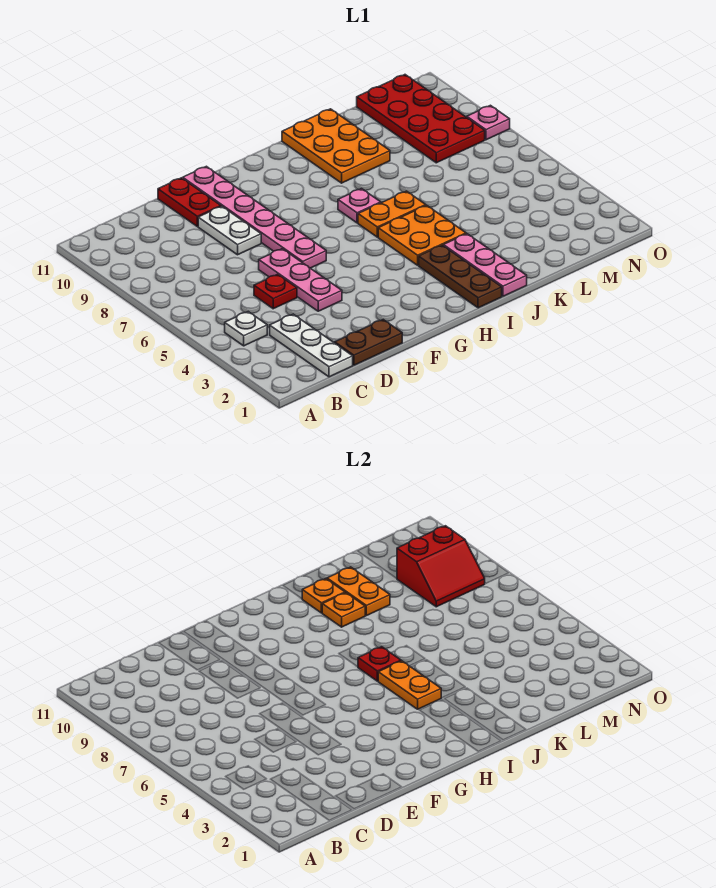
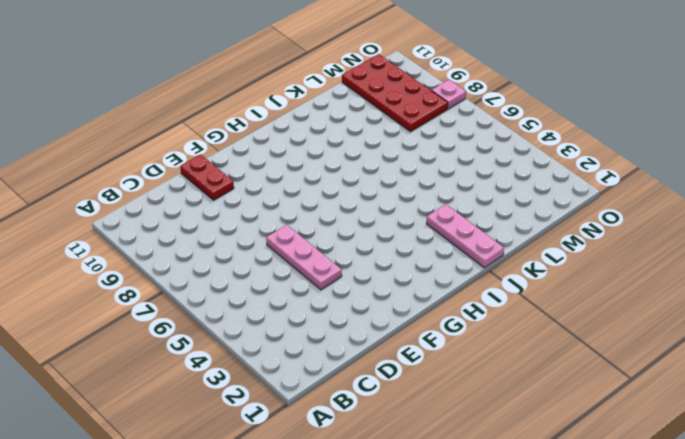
none -> white 1x1 plate [225,312,267,346]
none -> white 1x3 plate [270,314,353,377]
none -> brown 1x2 plate [335,320,402,365]

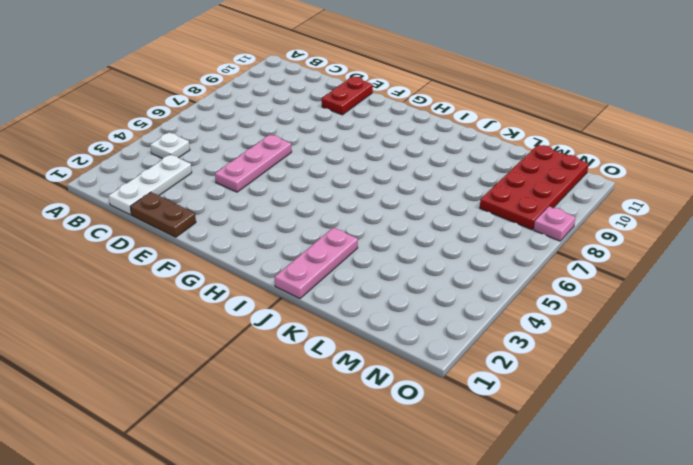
none -> red 1x1 plate [254,274,297,309]
none -> white 1x2 plate [198,206,261,255]
none -> pink 1x6 plate [183,166,326,268]

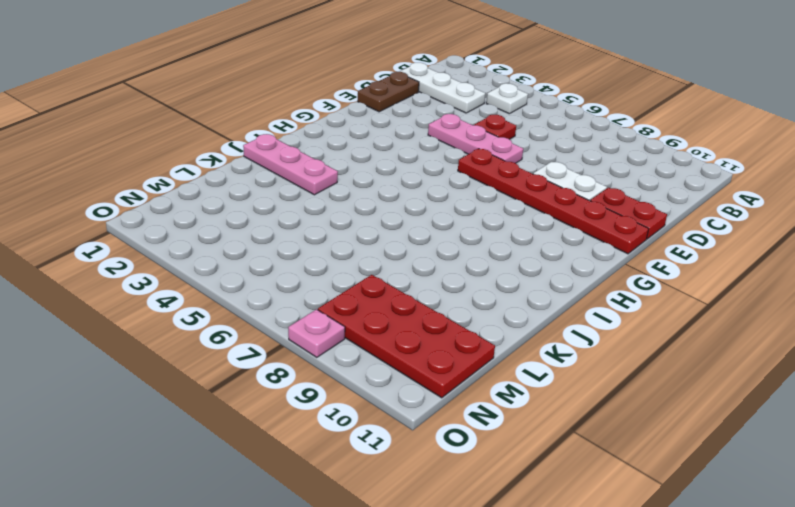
red 1x6 plate [458,149,649,254] -> pink 1x6 plate [183,166,326,268]
none -> brown 1x3 plate [419,245,502,308]
none -> orange 2x2 plate [378,205,466,265]
none -> orange 1x2 plate [358,191,426,237]

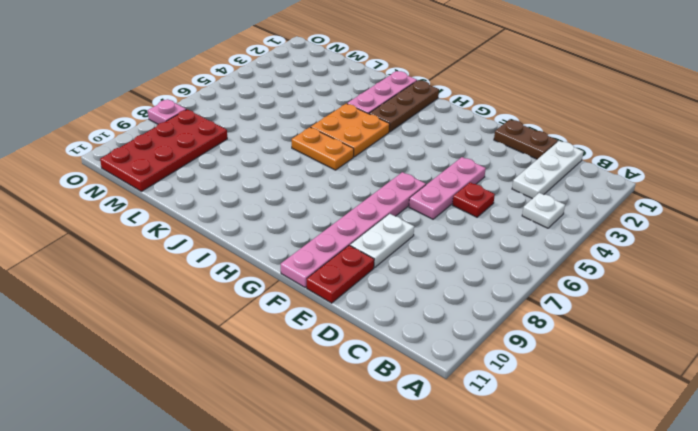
none -> pink 1x1 plate [338,189,381,223]
none -> orange 2x3 plate [282,109,390,183]
none -> orange 1x2 plate [378,661,441,709]

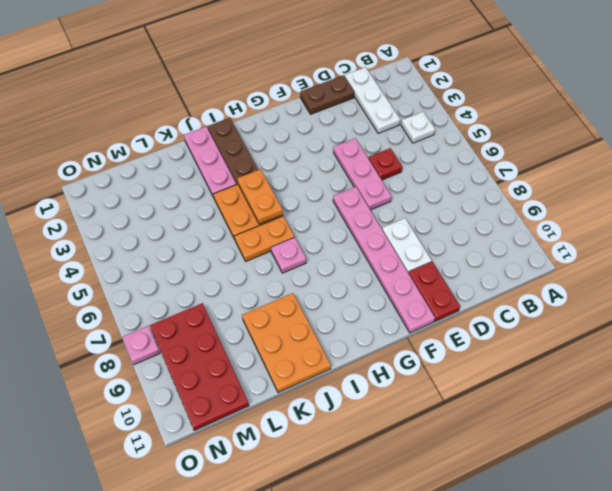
none -> red 1x1 plate [358,647,401,681]
none -> orange 1x1 plate [322,593,365,627]
none -> orange 1x1 plate [302,579,345,613]

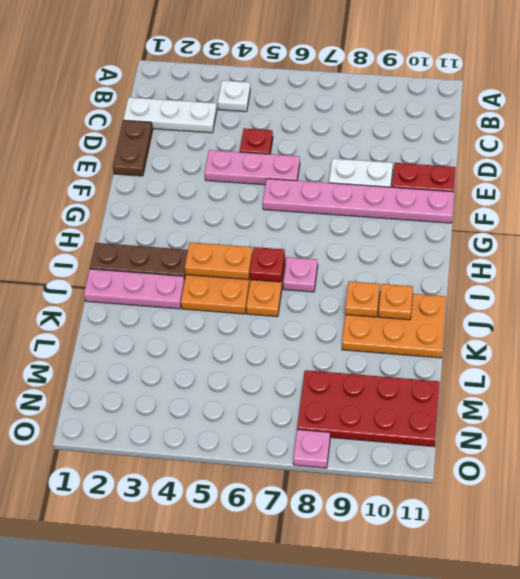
none -> orange 1x2 plate [327,567,390,616]
none -> red 2x2 slope [397,526,485,607]

